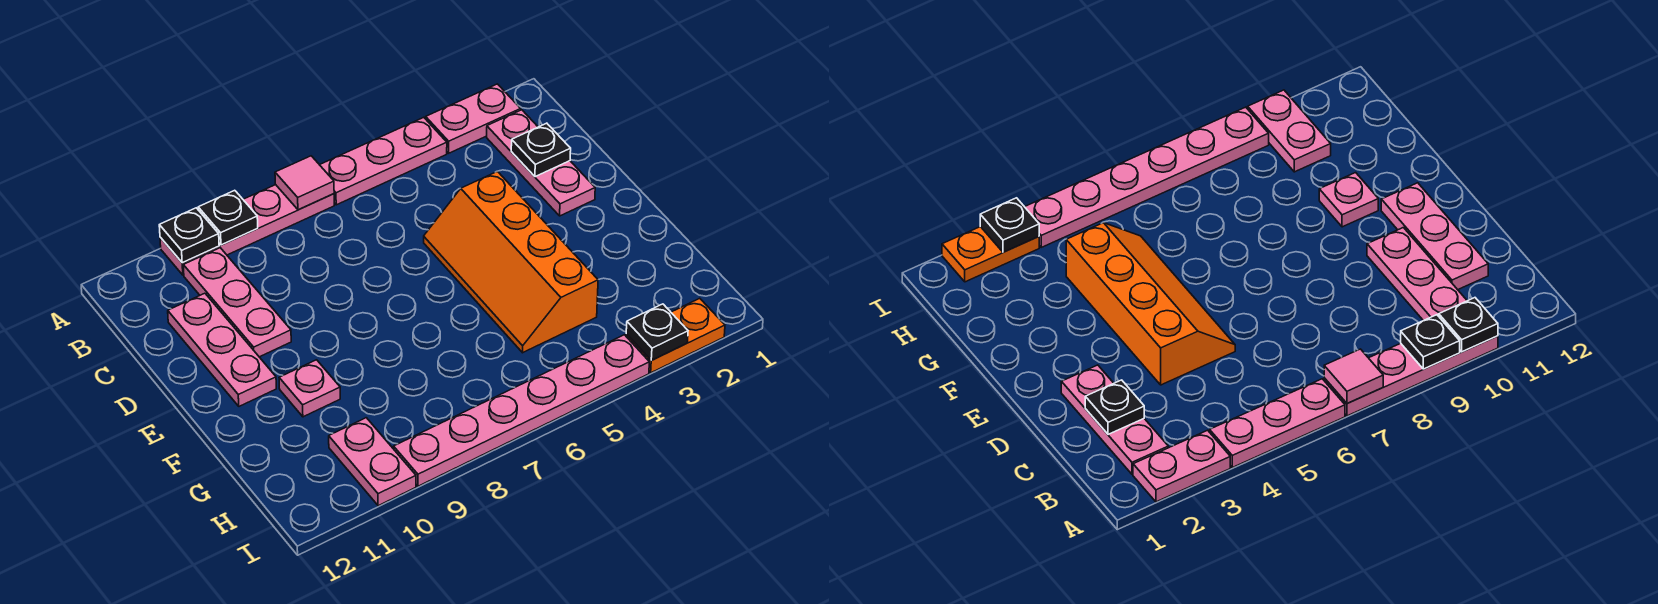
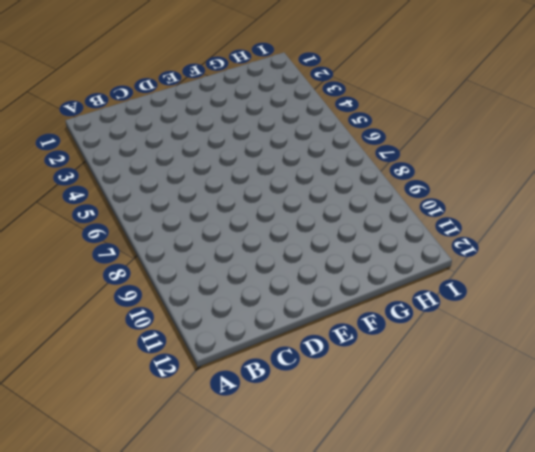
none -> pink 1x2 plate [426,84,521,153]
none -> pink 1x3 plate [320,117,447,205]
none -> pink 1x4 plate [160,185,334,275]

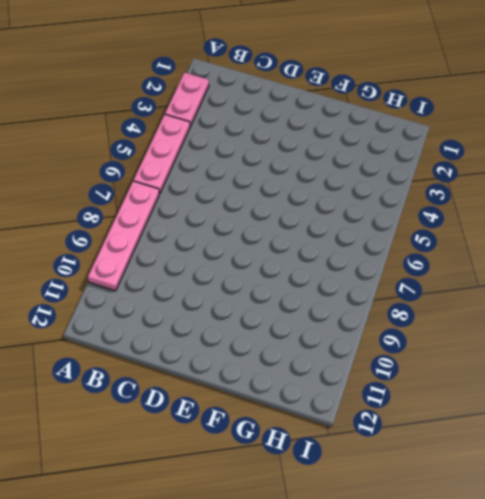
none -> pink 1x3 plate [487,110,595,216]
none -> pink 1x3 plate [183,248,291,357]
none -> pink 1x3 plate [168,293,276,406]

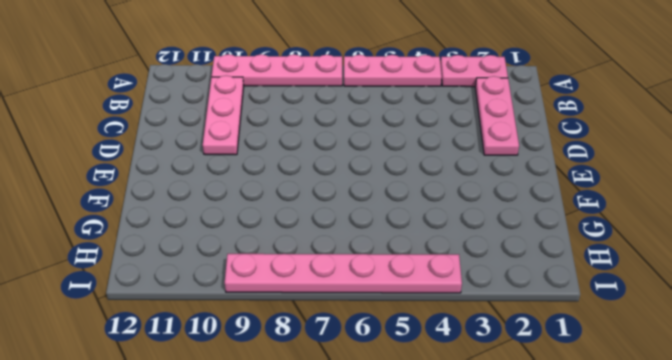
none -> pink 1x3 plate [168,293,276,406]
none -> orange 2x4 slope [424,171,598,353]
none -> pink 1x1 plate [279,360,340,417]

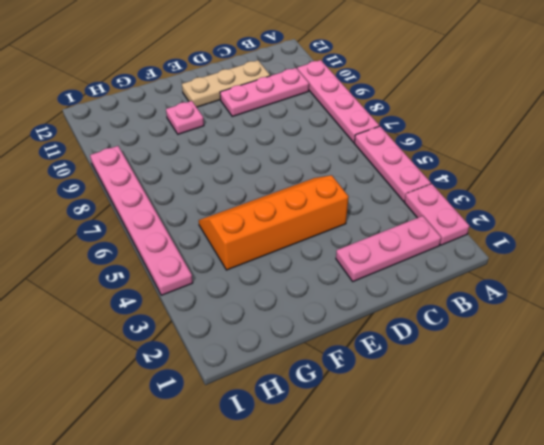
tan 1x3 plate [182,60,270,107] -> pink 1x3 plate [168,293,276,406]
none -> pink 1x2 plate [329,418,416,506]
none -> orange 1x2 plate [626,298,725,373]
none -> pink 1x1 tile [275,156,334,210]

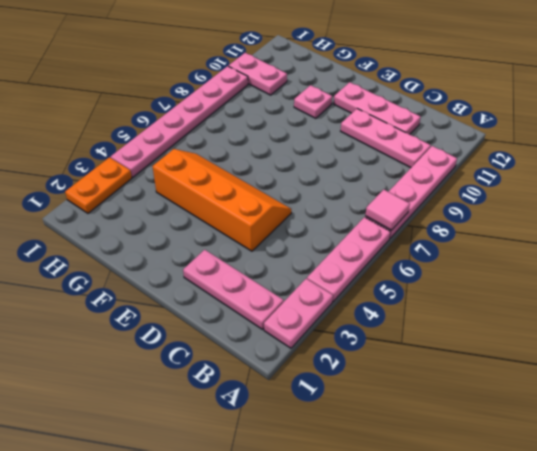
none -> black 1x1 plate [198,190,258,245]
none -> black 1x1 plate [159,208,219,263]
none -> black 1x1 plate [511,123,571,177]

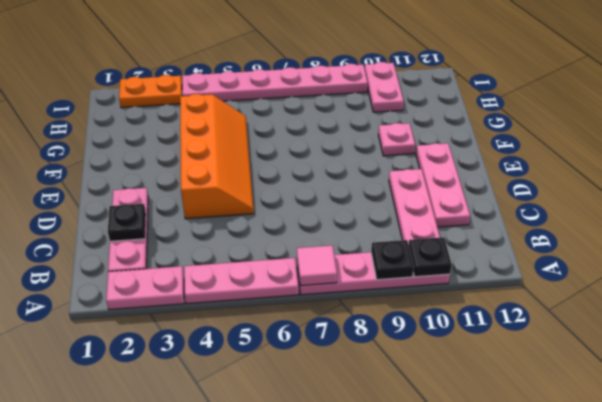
none -> black 1x1 plate [626,304,688,360]

